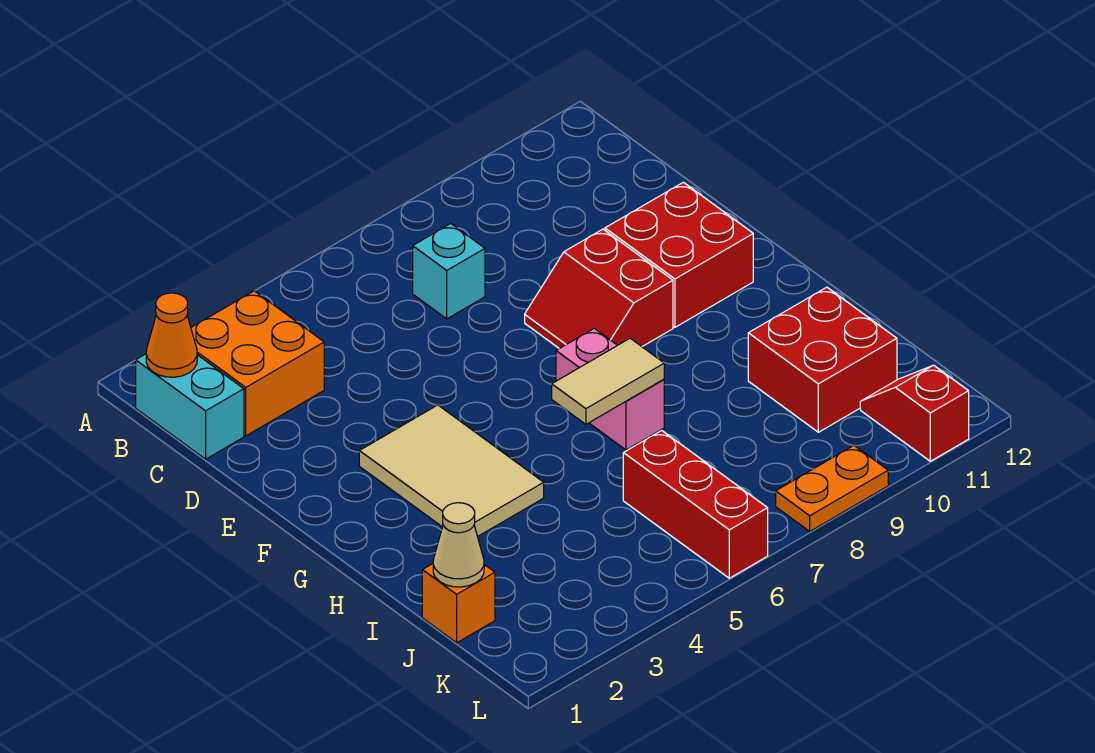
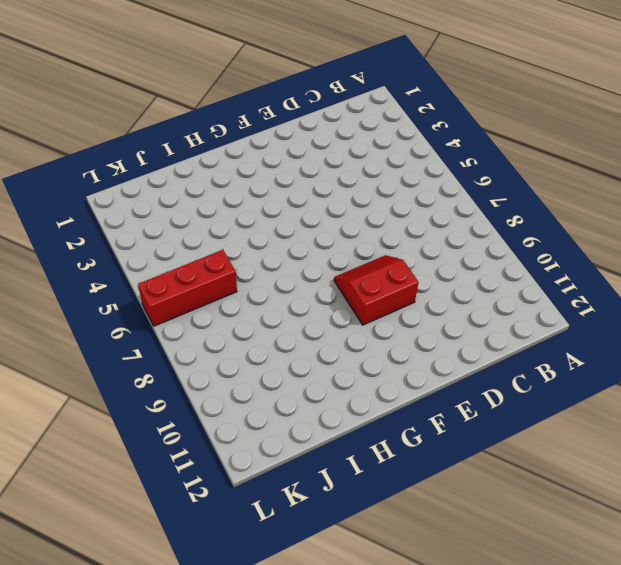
none -> cyan 1x2 brick [136,354,244,459]
none -> orange 2x2 brick [191,291,324,436]
none -> cyan 1x1 brick [413,224,485,319]

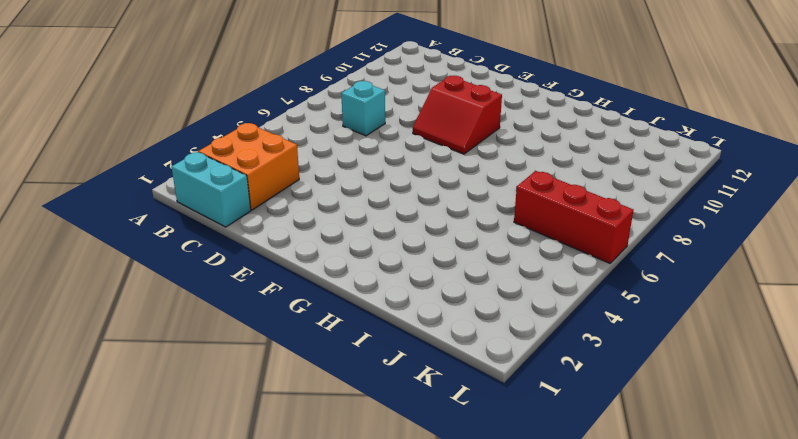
none -> red 2x2 brick [605,182,753,327]
none -> tan 2x3 tile [359,405,544,536]
none -> pink 1x2 brick [556,328,664,450]

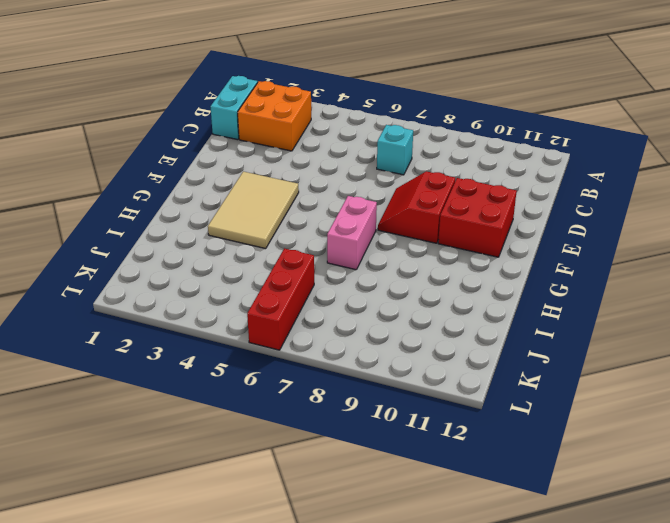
none -> red 2x2 brick [748,287,897,432]
none -> orange 1x1 brick [422,564,495,643]
none -> red 1x2 slope [860,365,969,461]

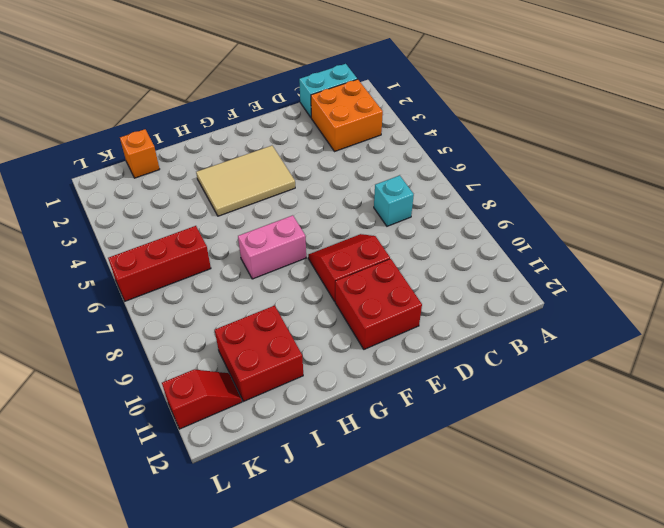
none -> orange 1x2 plate [776,445,888,531]
none -> orange 1x1 cone [146,293,197,377]
none -> tan 1x2 tile [552,338,664,424]

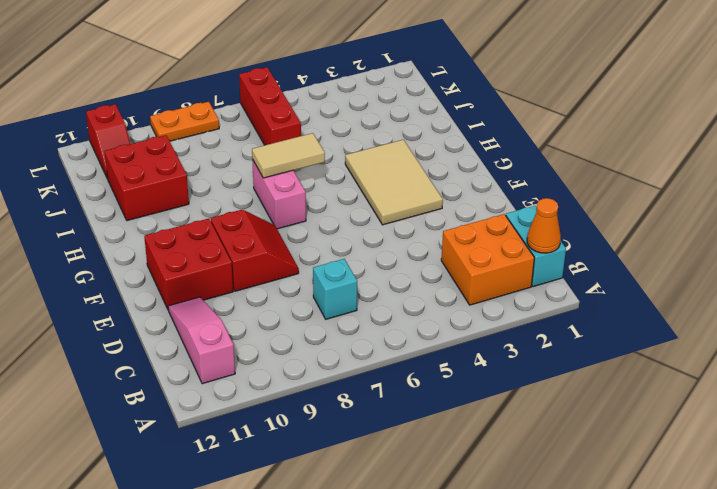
pink 1x3 slope [168,297,235,384] -> none
none -> orange 1x1 brick [422,564,495,643]
none -> tan 1x1 cone [433,503,484,587]

